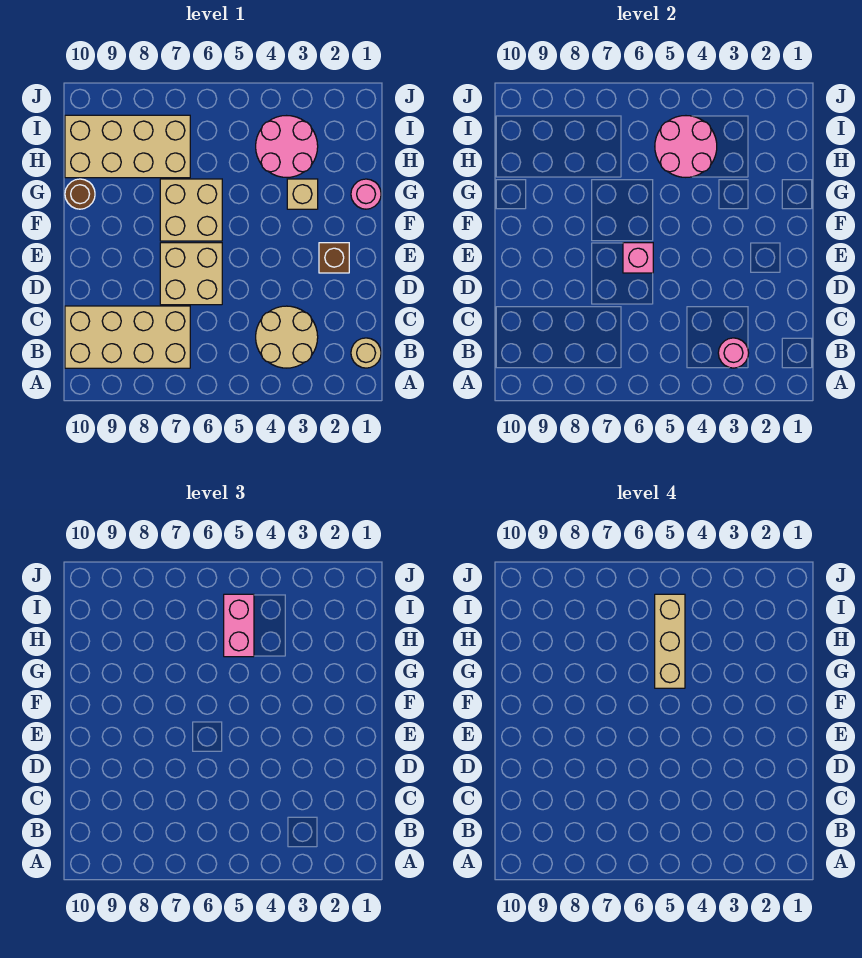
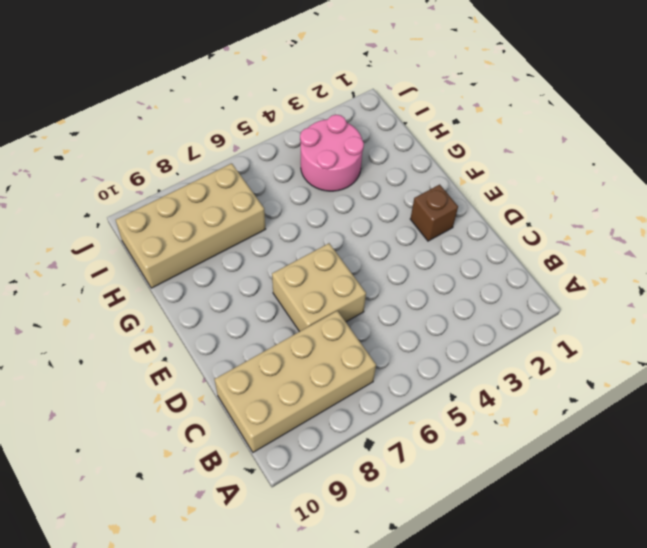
none -> tan 1x1 round brick [351,338,381,368]
none -> tan 2x2 round brick [256,306,318,368]
none -> tan 2x2 brick [160,179,222,241]

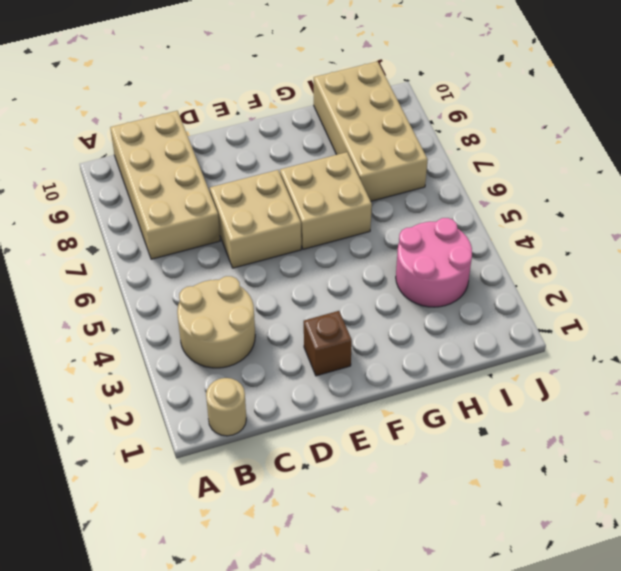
none -> pink 1x1 round brick [351,179,381,209]
none -> tan 1x1 brick [287,179,318,209]
none -> brown 1x1 round brick [65,179,95,209]

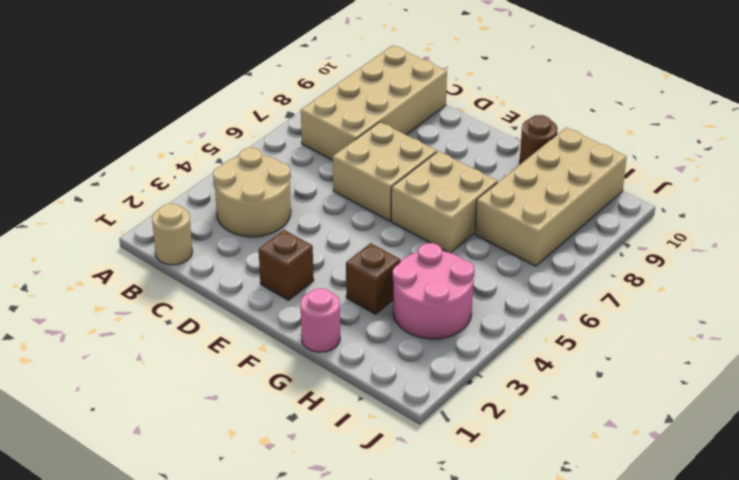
brown 1x1 brick [346,243,400,314] -> tan 1x1 brick [287,179,318,209]
none -> pink 1x1 round brick [718,338,749,368]
none -> pink 1x1 brick [623,243,653,273]
none -> pink 2x2 round brick [655,116,717,177]

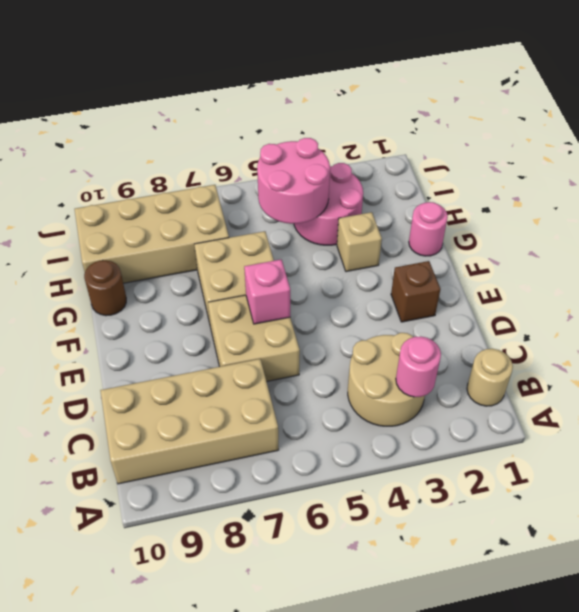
none -> pink 1x2 brick [224,594,254,657]
none -> tan 1x3 brick [655,594,685,688]

